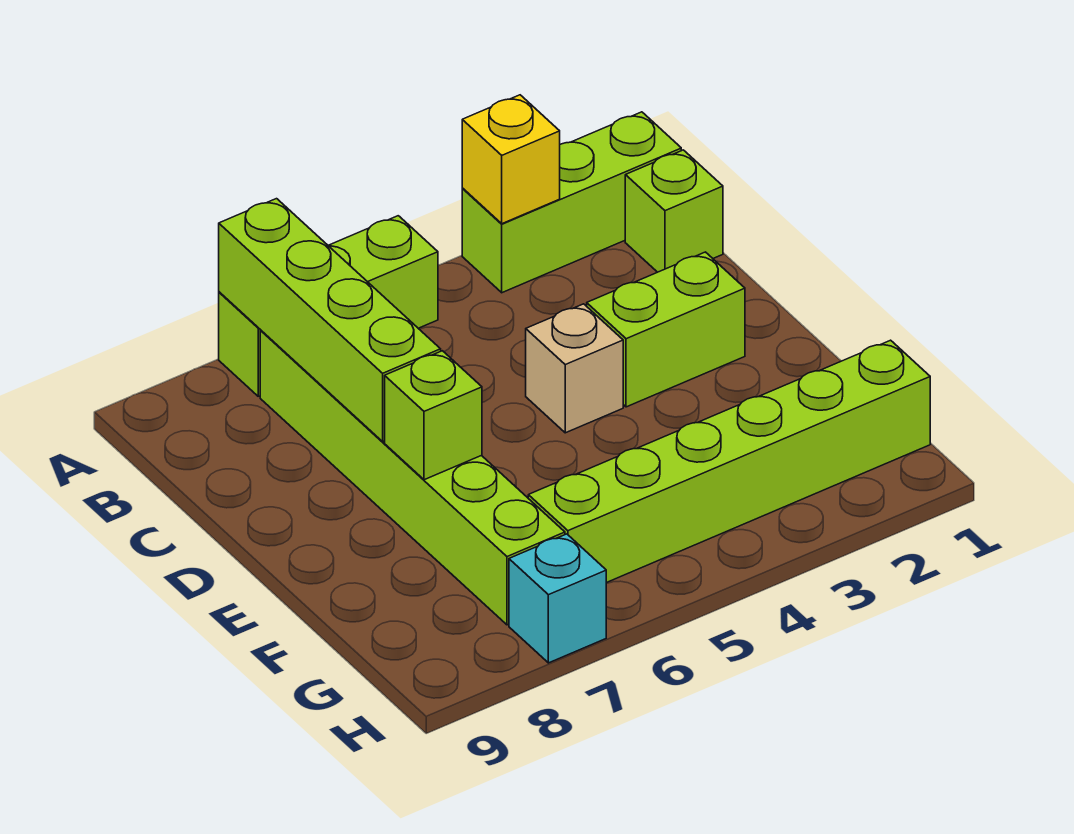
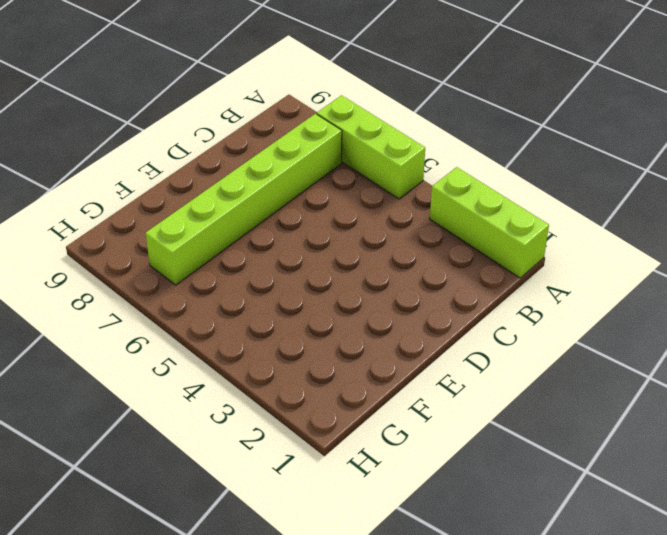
none -> lime 1x1 brick [625,150,723,272]
none -> lime 1x2 brick [587,252,745,407]

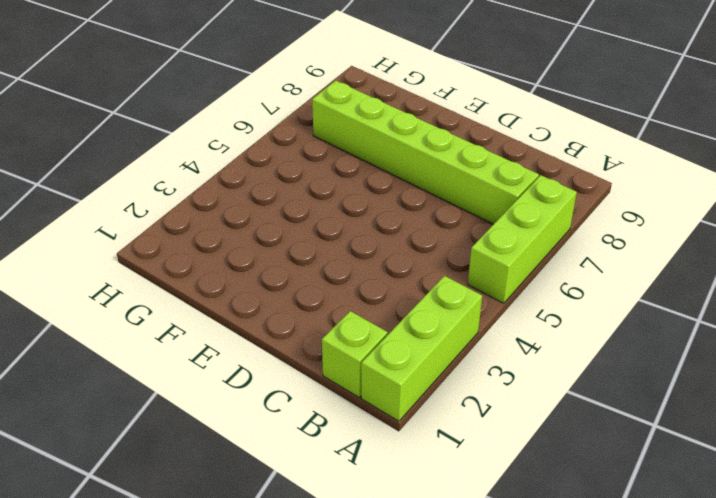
none -> lime 1x2 brick [587,252,745,407]
none -> tan 1x1 brick [526,304,623,433]

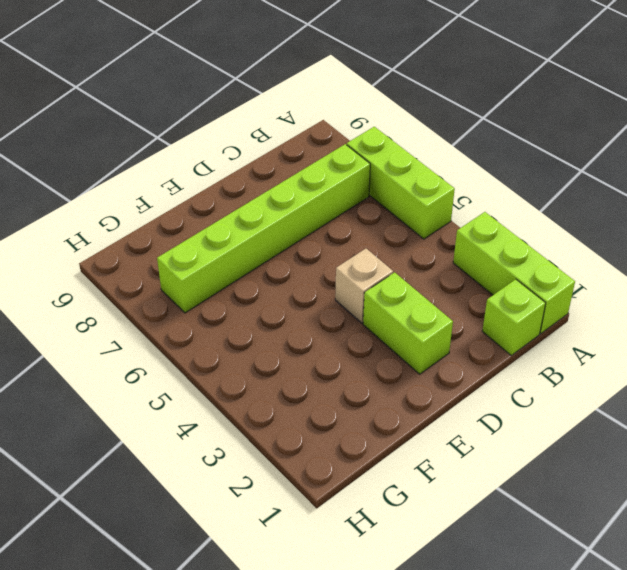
none -> lime 1x6 brick [528,340,930,583]
none -> cyan 1x1 brick [509,534,606,663]

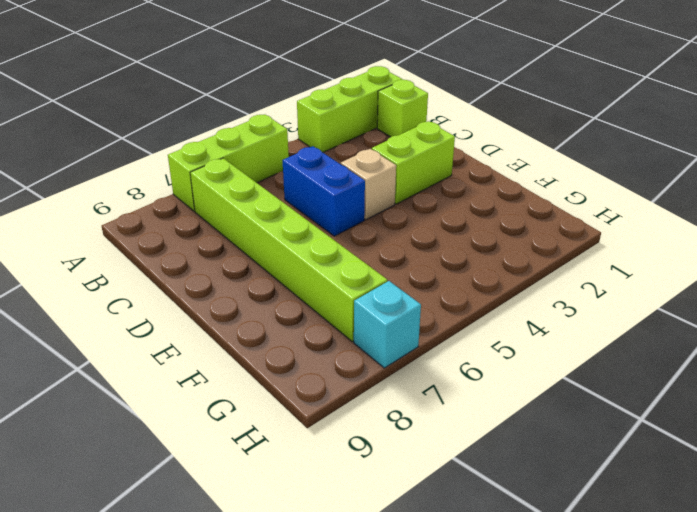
blue 1x2 brick [283,146,365,236] -> none
none -> lime 1x6 brick [528,340,930,583]
none -> yellow 1x1 brick [462,95,560,224]

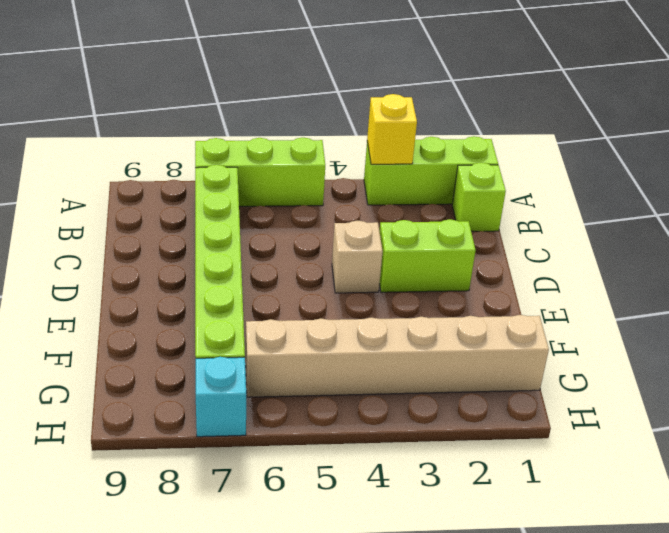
tan 1x6 brick [246,315,549,397] -> lime 1x6 brick [528,340,930,583]
none -> lime 1x4 brick [219,199,441,441]
none -> lime 1x1 brick [385,351,482,480]

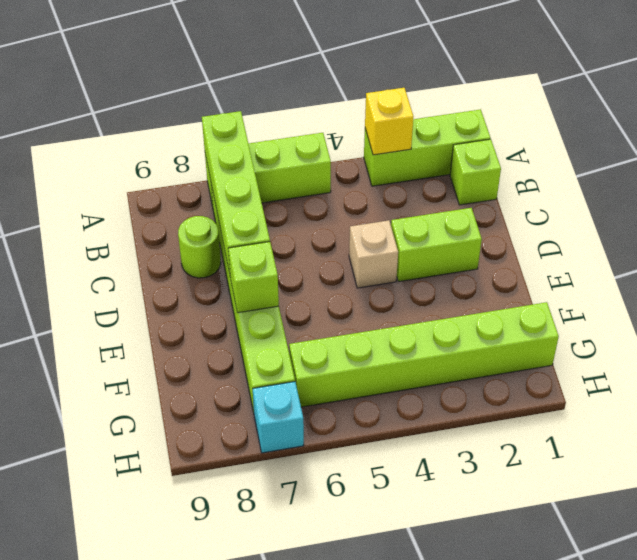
lime 1x1 round brick [178,216,221,278] -> none

